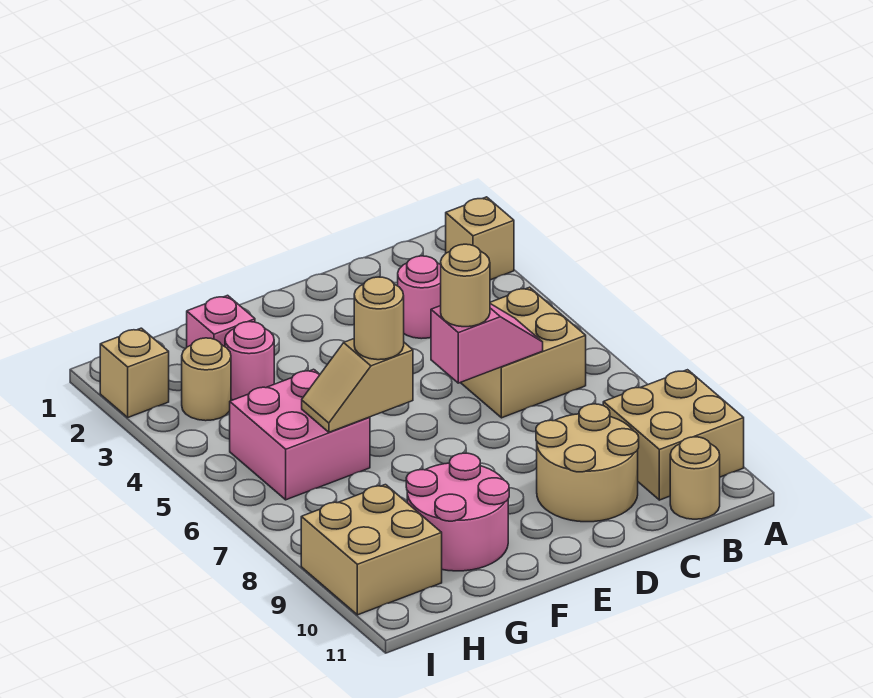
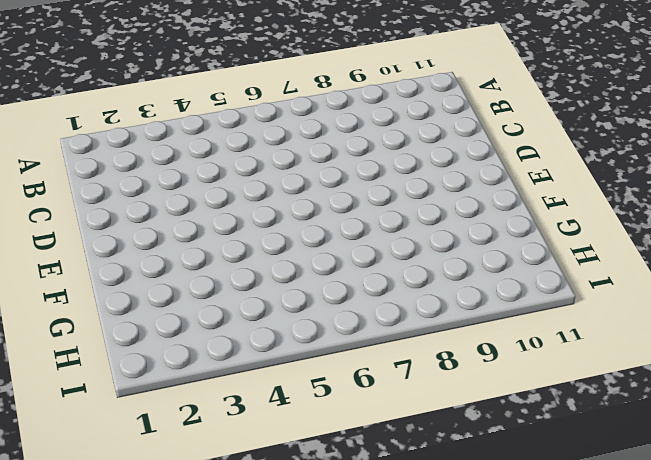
none -> tan 1x1 brick [446,197,514,280]
none -> tan 2x2 brick [603,370,744,500]
none -> tan 2x2 brick [461,287,586,418]

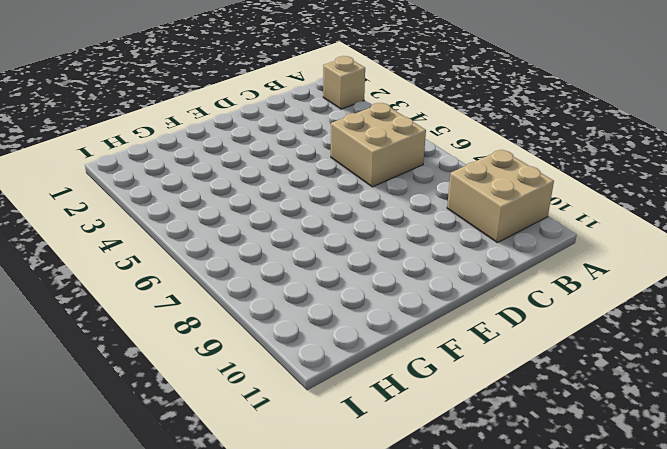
none -> tan 1x1 round brick [670,437,720,519]
none -> pink 1x1 round brick [398,256,441,339]
none -> tan 2x2 round brick [536,404,639,522]

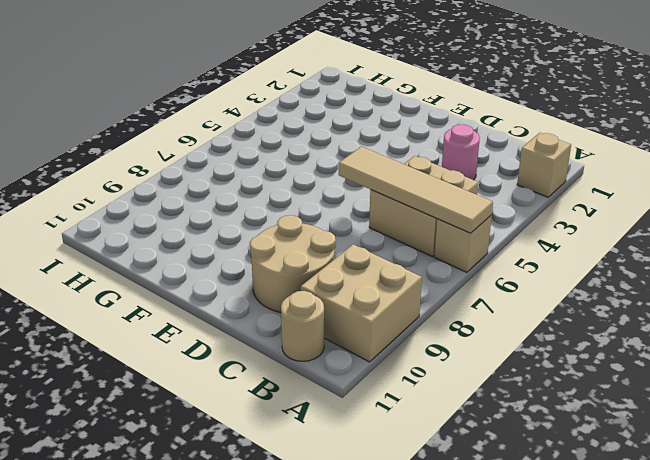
tan 1x1 brick [434,215,492,272] -> tan 1x1 brick moved to [100,328,169,417]
tan 1x4 tile [339,147,493,233] -> pink 1x2 slope [431,304,543,383]
none -> pink 2x2 round brick [406,453,509,571]
none -> pink 1x1 brick [187,295,255,347]
none -> pink 1x1 round brick [225,322,274,400]

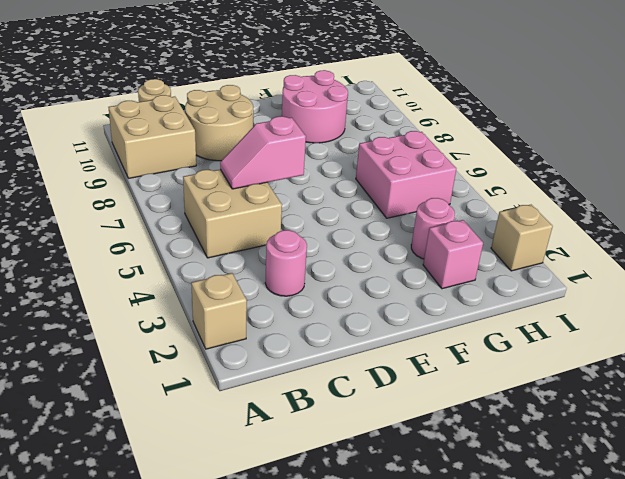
none -> tan 1x1 round brick [182,338,231,421]
none -> tan 2x2 brick [301,485,442,615]
none -> tan 1x2 slope [302,339,413,432]

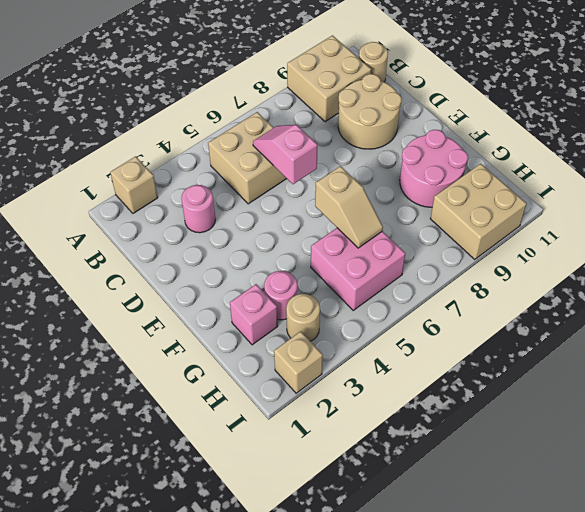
none -> tan 1x1 round brick [441,244,490,327]
none -> tan 1x1 round brick [354,277,404,360]

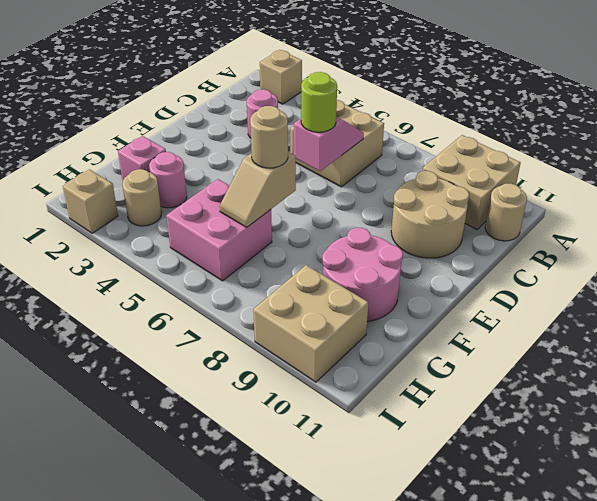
lime 1x1 round brick [301,72,337,132] -> tan 1x1 round brick [441,244,490,327]

